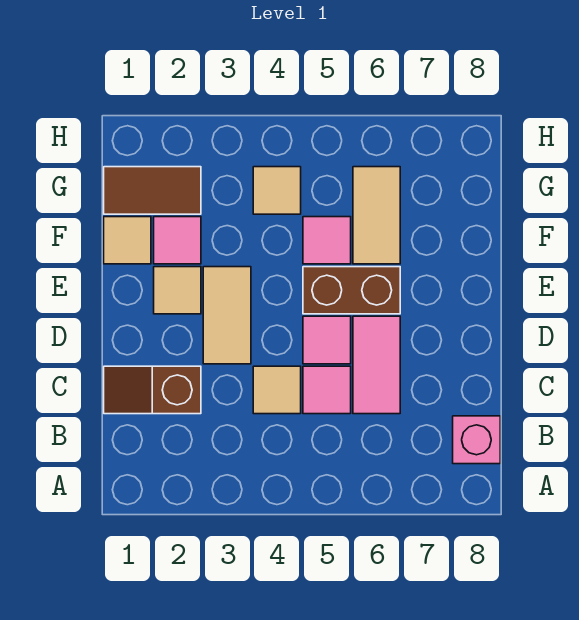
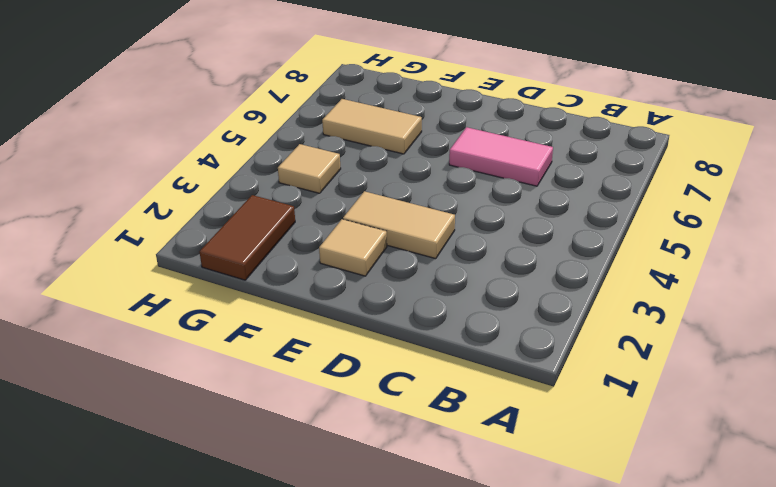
none -> pink 1x1 brick [453,416,500,464]
none -> brown 1x2 slope [104,366,201,414]
none -> tan 1x1 tile [253,366,301,414]

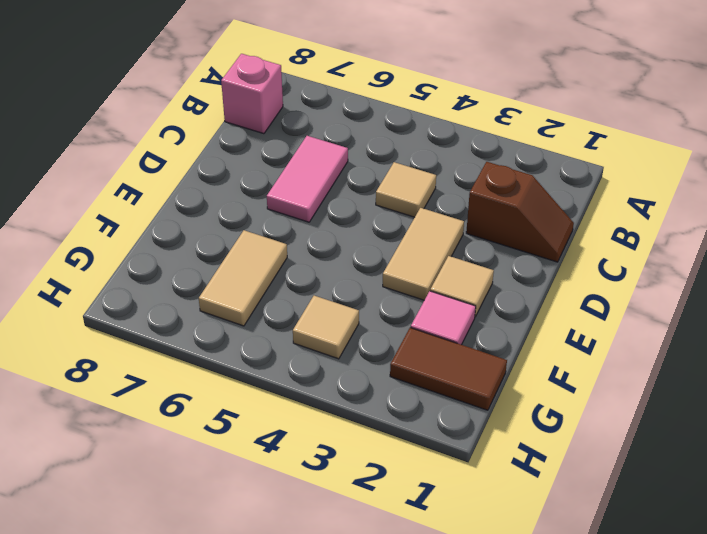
none -> pink 1x1 tile [303,366,351,414]
none -> pink 1x1 tile [303,316,351,364]
none -> brown 1x2 brick [303,267,400,314]

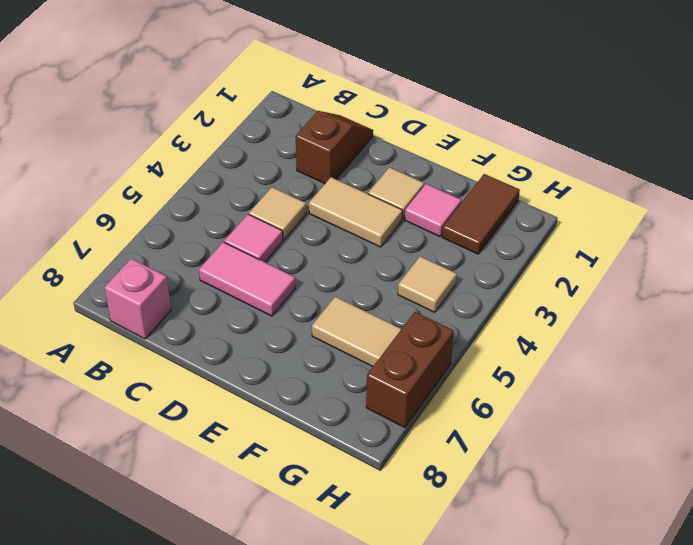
brown 1x2 brick [366,312,454,427] -> brown 1x2 brick moved to [303,267,400,314]
none -> pink 1x1 tile [303,316,351,364]
none -> tan 1x1 tile [104,217,151,264]
none -> pink 1x1 tile [303,217,351,264]

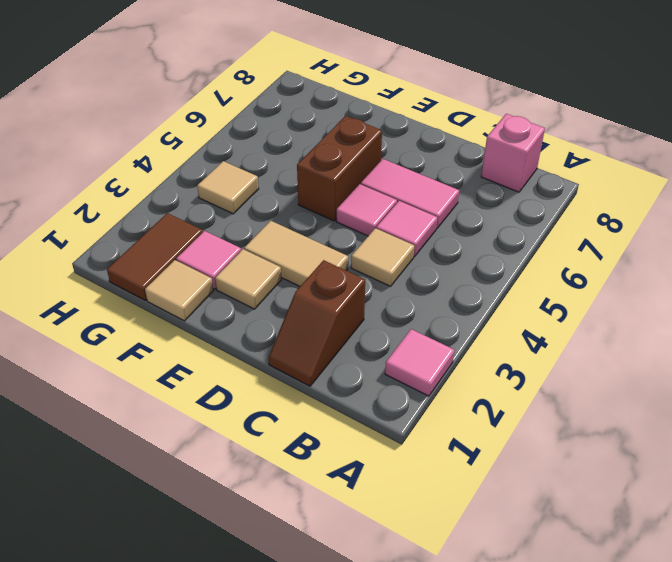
pink 1x1 tile [385,329,454,396] -> pink 1x1 tile moved to [303,217,351,264]
none -> tan 1x2 tile [353,167,400,264]

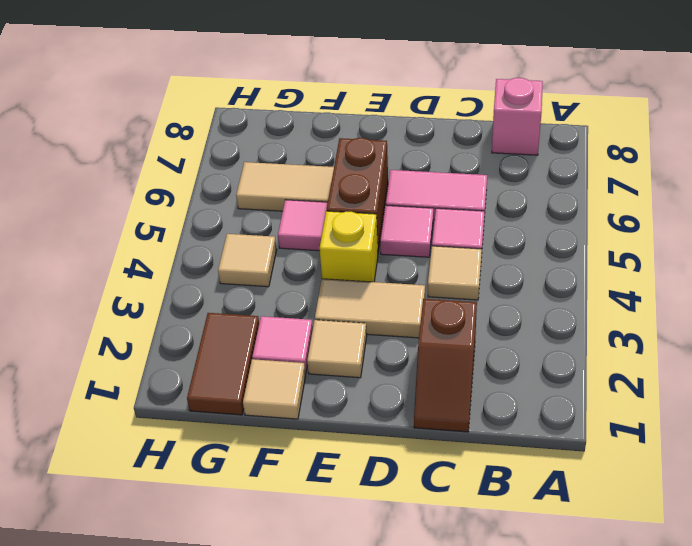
yellow 1x1 brick [320,211,378,282] -> none

